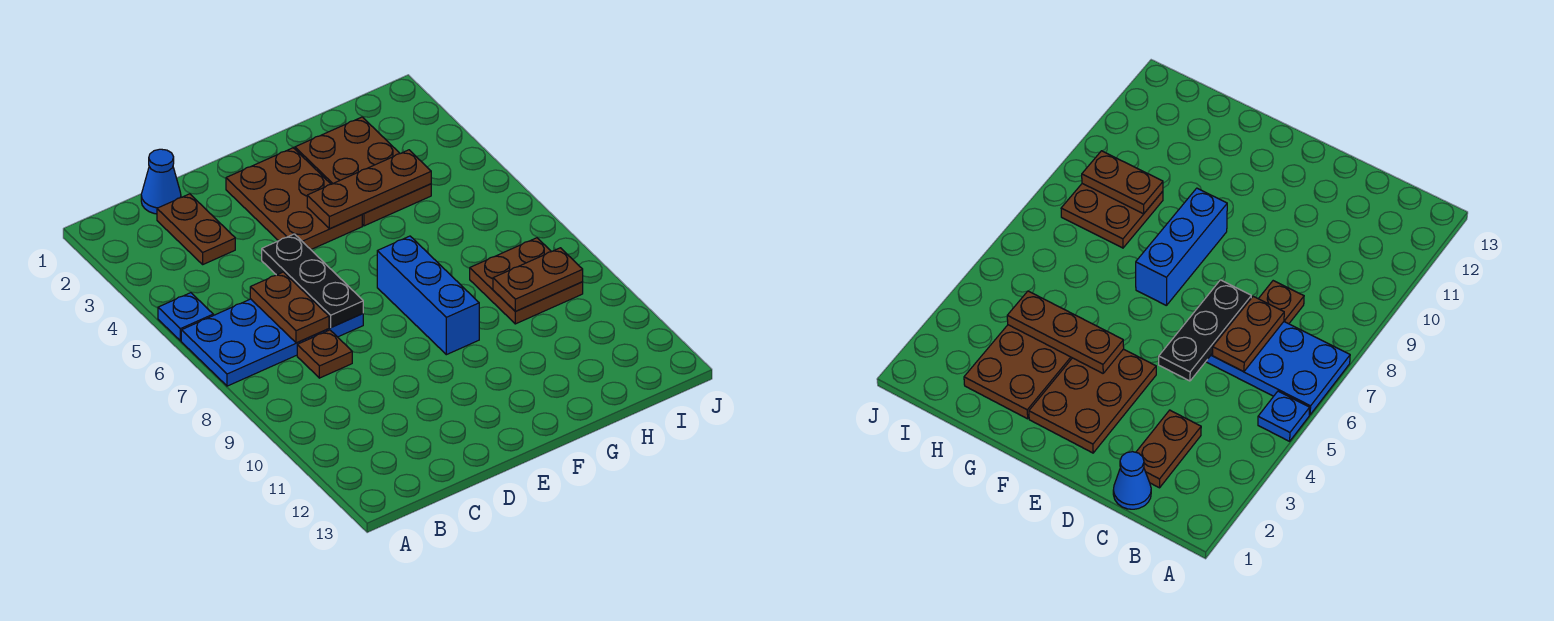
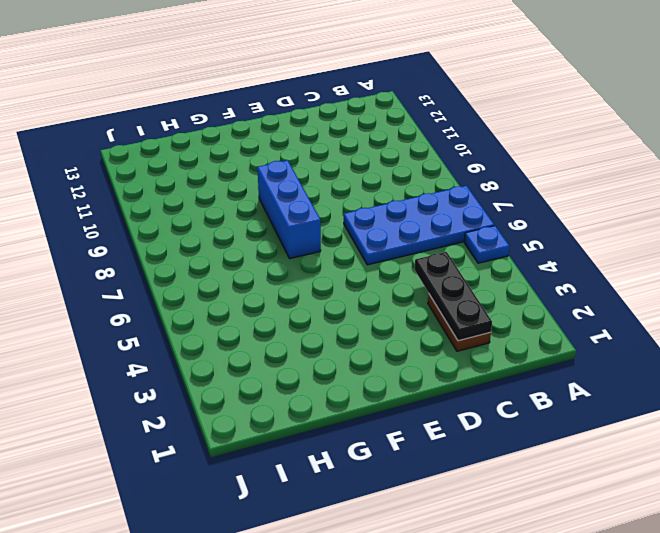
black 1x3 plate [414,252,492,341] -> black 1x3 plate moved to [262,234,363,327]
none -> blue 1x1 cone [141,149,181,214]
none -> brown 1x1 plate [297,330,352,378]
none -> brown 2x3 plate [226,148,362,249]

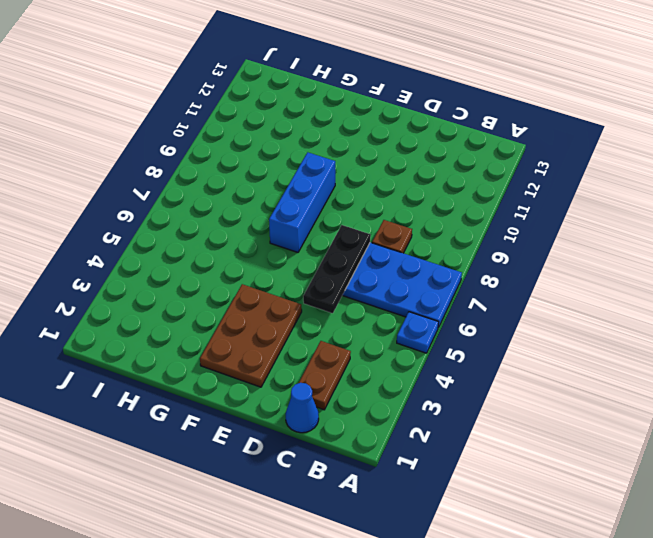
none -> brown 2x3 plate [295,117,431,226]
none -> brown 2x2 plate [470,238,583,324]
none -> brown 1x2 plate [250,272,329,343]

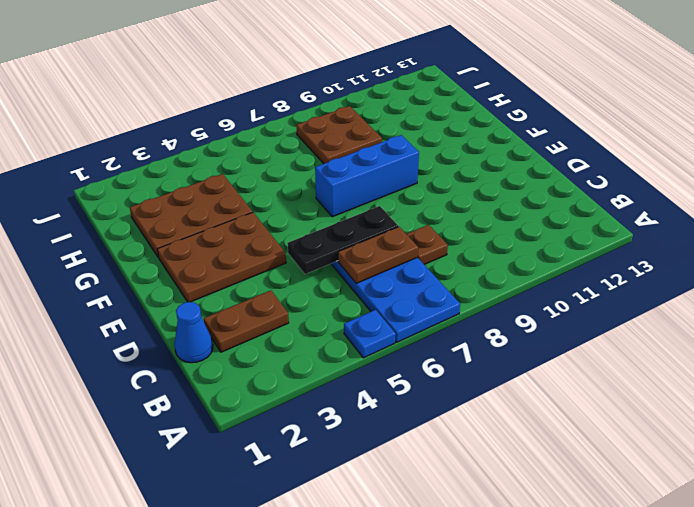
none -> brown 1x3 plate [307,150,431,229]
none -> brown 1x2 plate [493,248,583,311]

